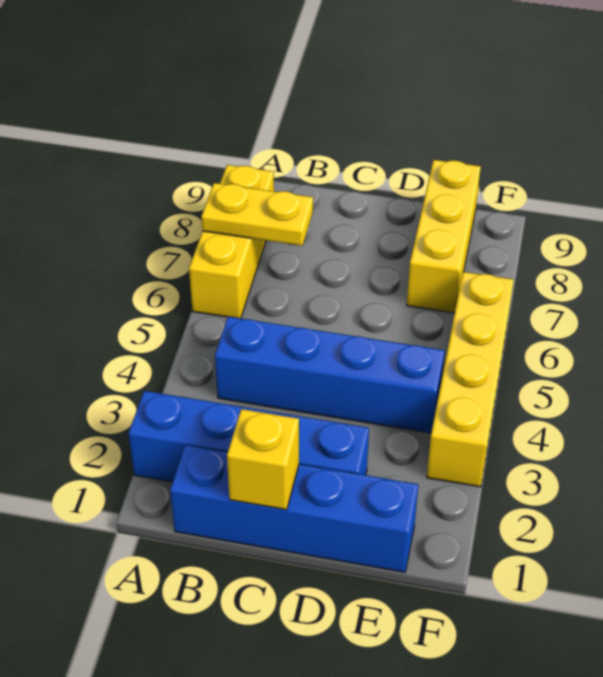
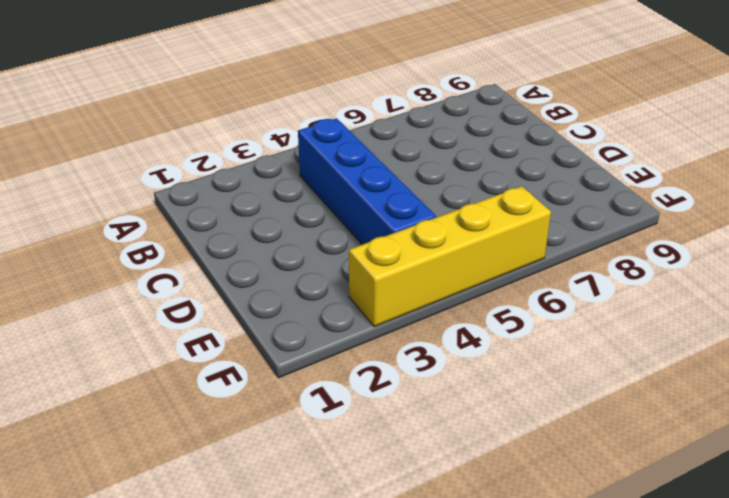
none -> blue 1x4 brick [128,391,369,482]
none -> yellow 1x3 brick [189,165,274,318]

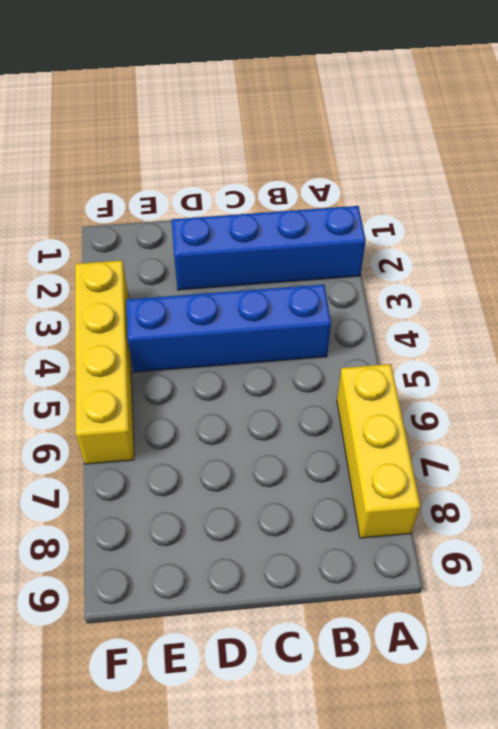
none -> blue 1x4 brick [170,445,418,572]
none -> yellow 1x3 brick [407,160,481,313]

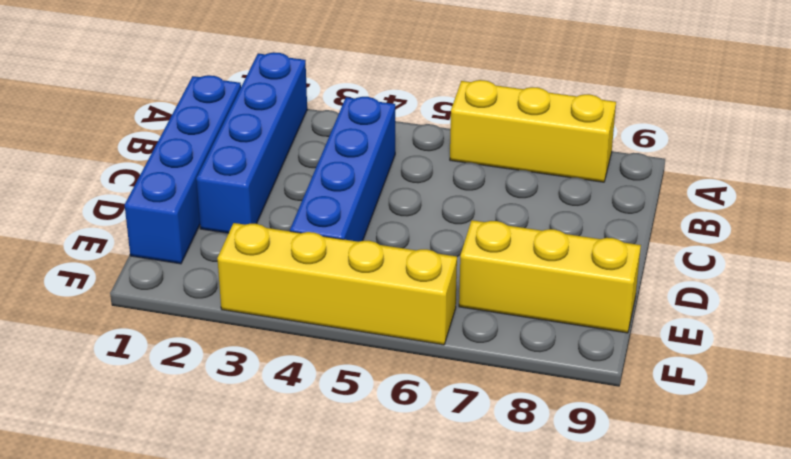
none -> yellow 1x2 plate [201,183,313,246]
none -> yellow 1x1 brick [227,409,299,510]

